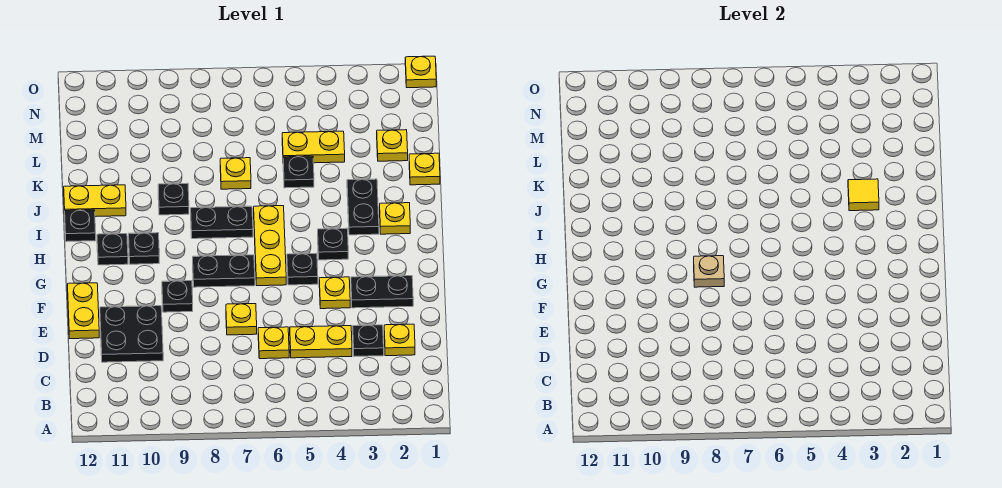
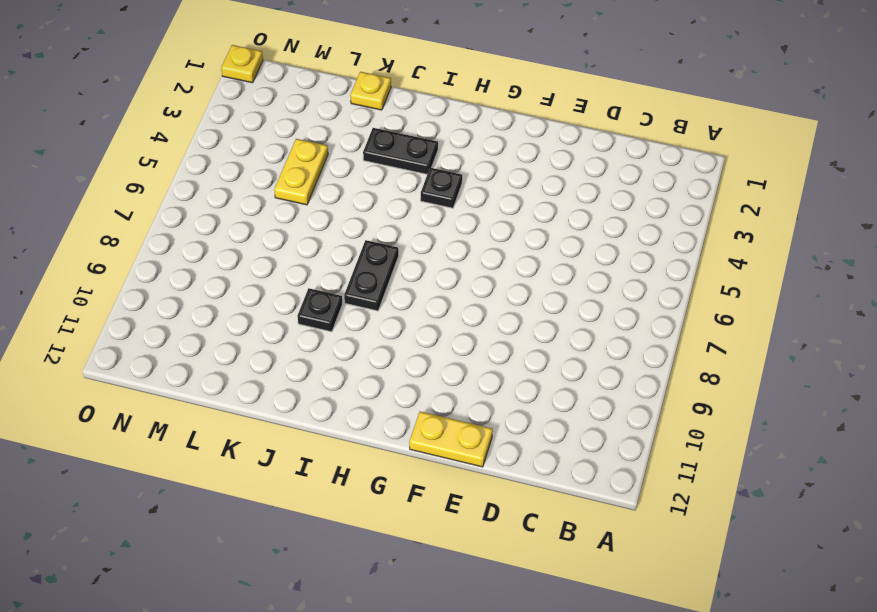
none -> yellow 1x1 plate [384,324,415,356]
none -> black 1x1 plate [353,325,384,356]
none -> yellow 1x2 plate [290,326,352,358]
none -> yellow 1x1 plate [258,327,289,359]

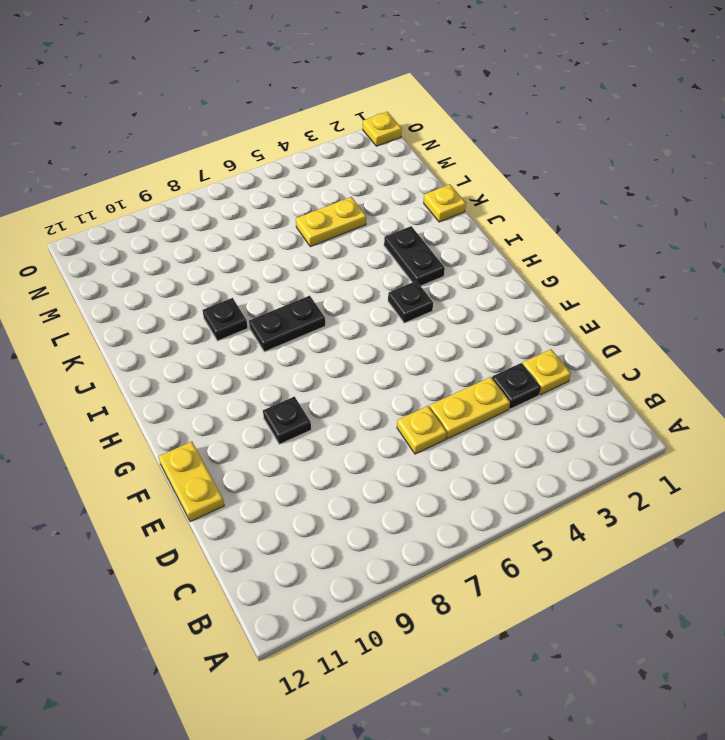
none -> black 2x2 plate [100,306,163,362]
none -> yellow 1x1 plate [226,304,257,335]
none -> black 1x2 plate [351,276,413,308]
none -> yellow 1x1 plate [319,277,350,309]

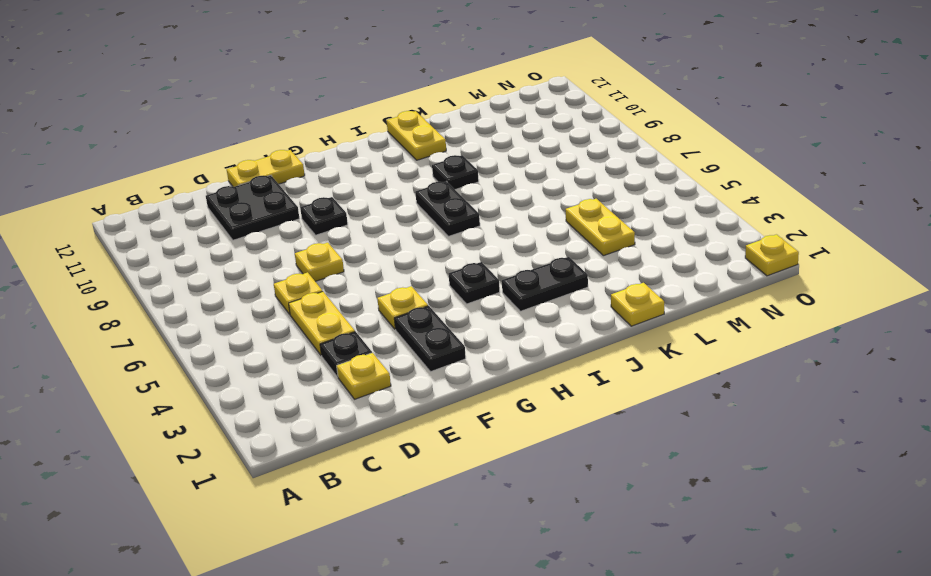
none -> black 1x1 plate [287,253,318,285]
none -> yellow 1x3 plate [254,206,286,286]
none -> black 1x2 plate [193,255,255,287]
none -> black 1x1 plate [129,233,159,264]

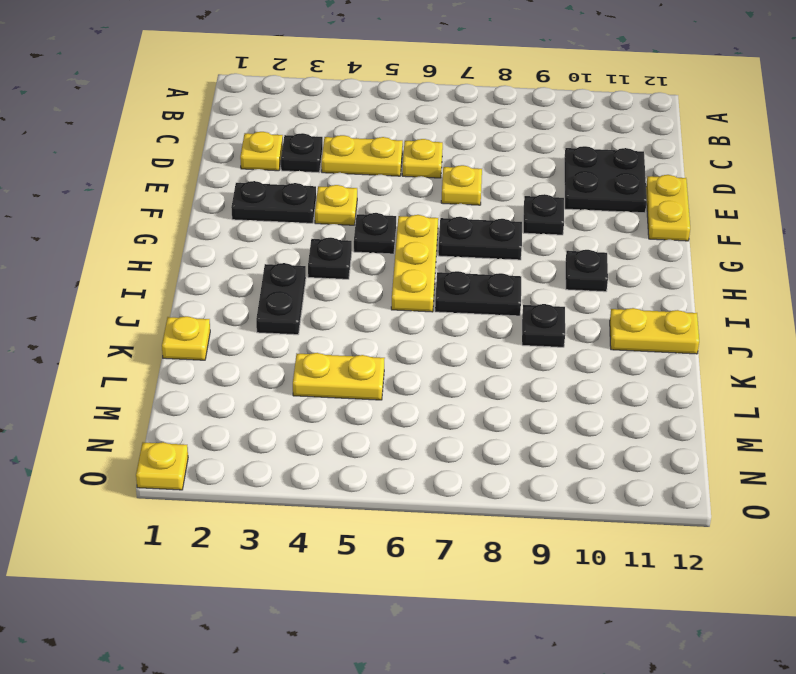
none -> black 1x1 plate [97,234,128,265]
none -> yellow 1x1 plate [380,203,410,234]
none -> black 1x1 plate [65,210,96,242]
none -> black 1x1 plate [283,156,314,188]

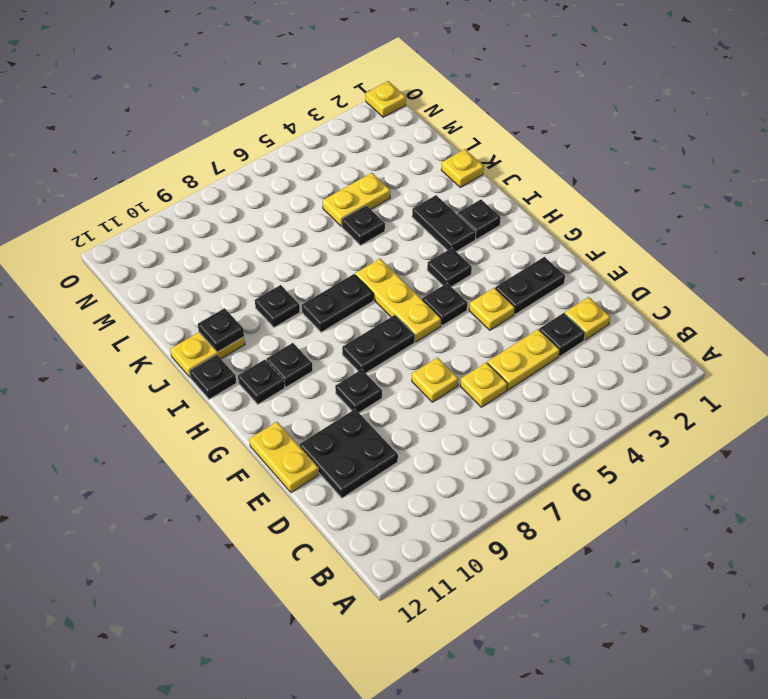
black 1x1 plate [457,200,501,239] -> yellow 1x1 plate [380,203,410,234]
black 1x1 plate [198,308,244,352] -> none
none -> yellow 1x1 plate [220,158,251,189]
none -> yellow 1x1 plate [377,130,408,161]
none -> tan 1x1 plate [694,256,724,287]
none -> yellow 1x1 tile [848,179,879,211]

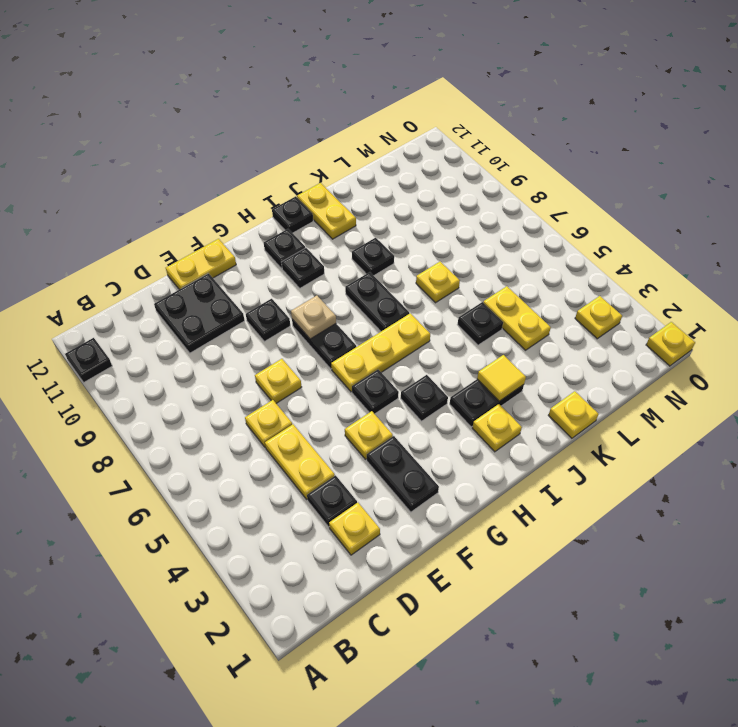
black 1x1 plate [65,338,112,382] -> none
yellow 1x1 plate [575,296,622,339] -> yellow 1x1 plate moved to [377,130,408,161]

